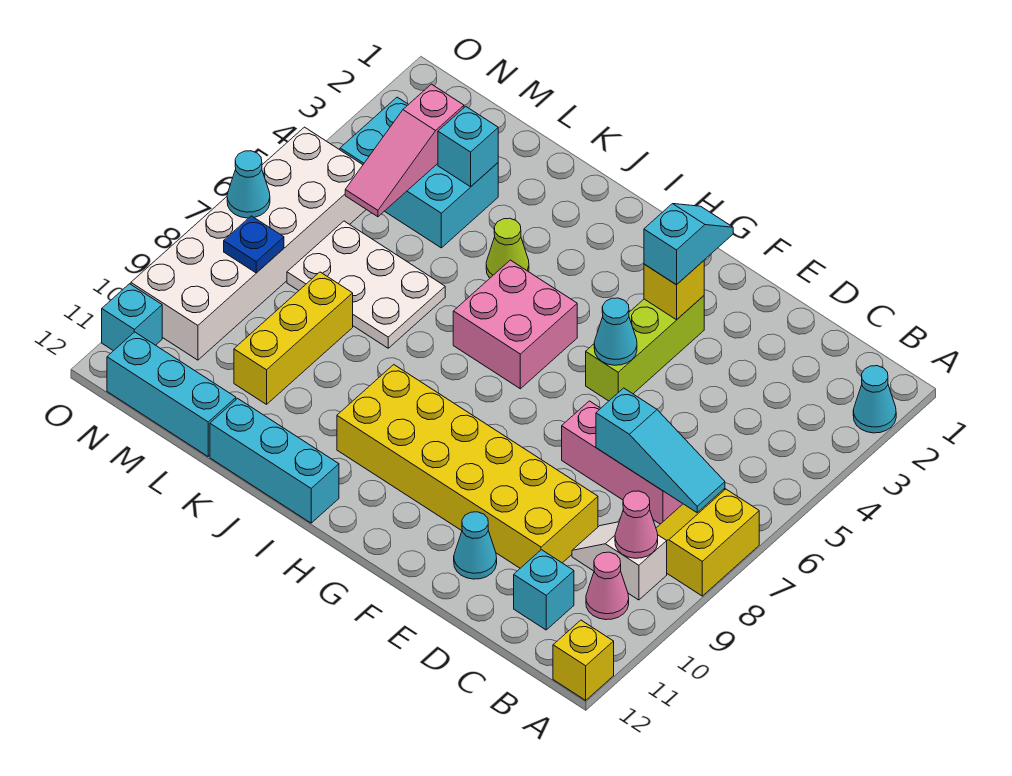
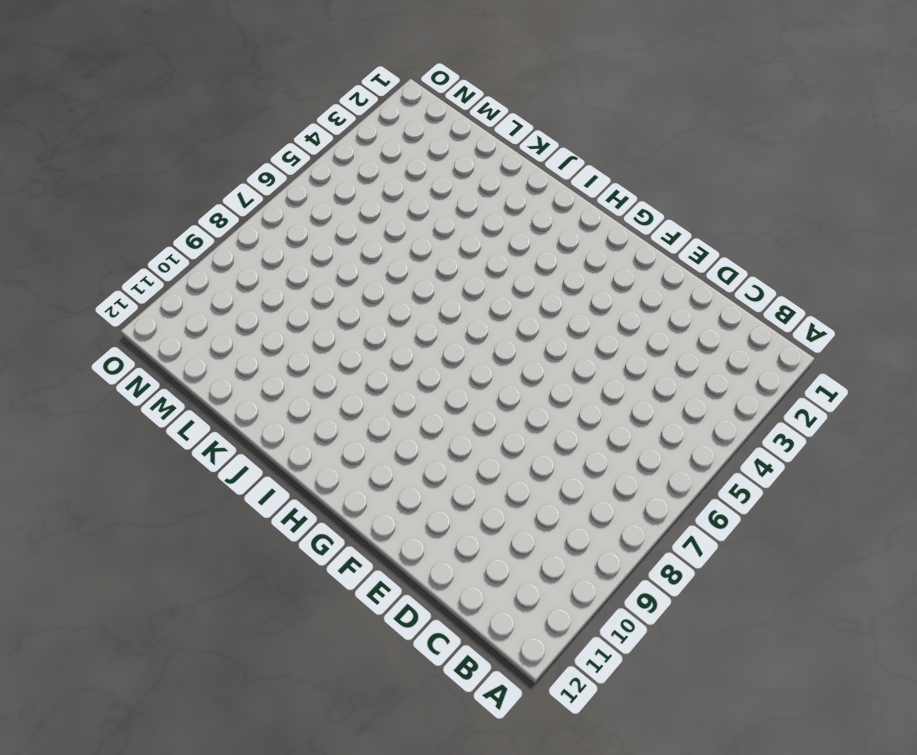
none -> cyan 1x1 cone [853,366,896,433]
none -> yellow 2x2 slope [656,489,759,596]
none -> yellow 1x1 brick [553,620,614,700]

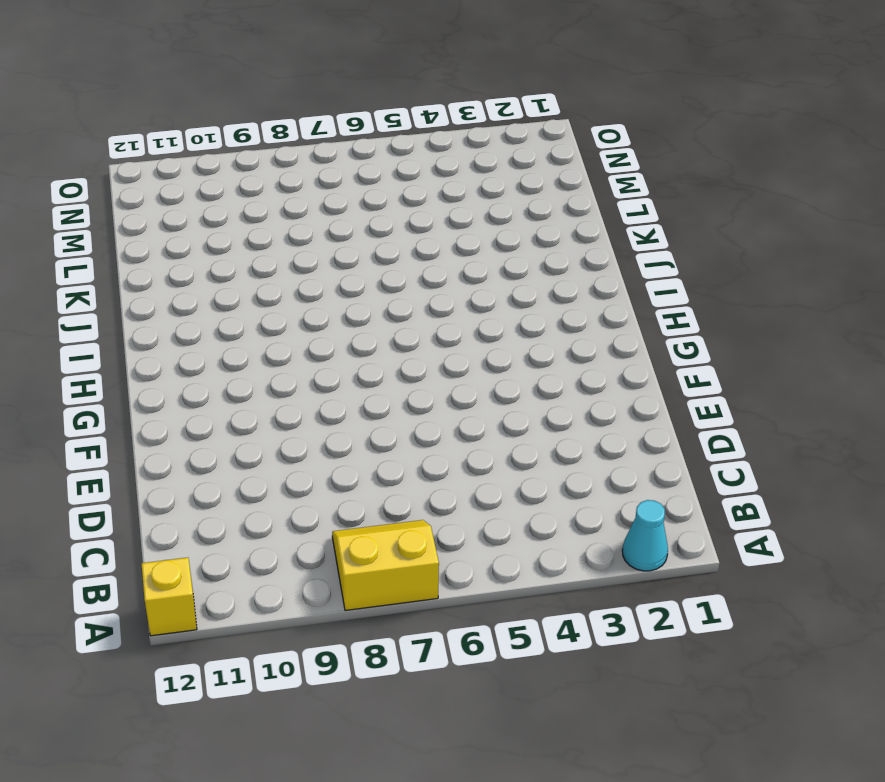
none -> white 1x2 slope [572,522,667,600]
none -> pink 1x1 cone [586,552,629,620]
none -> pink 1x3 brick [562,401,683,524]

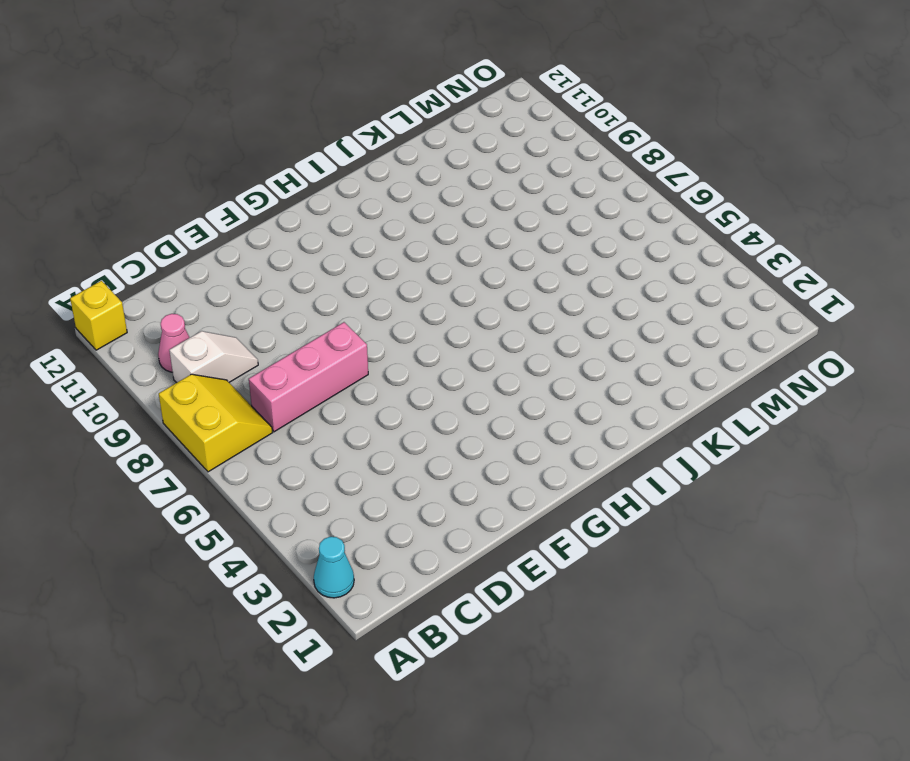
none -> cyan 1x1 brick [514,550,574,630]
none -> yellow 2x6 brick [337,365,598,568]
none -> cyan 1x1 cone [454,512,497,579]

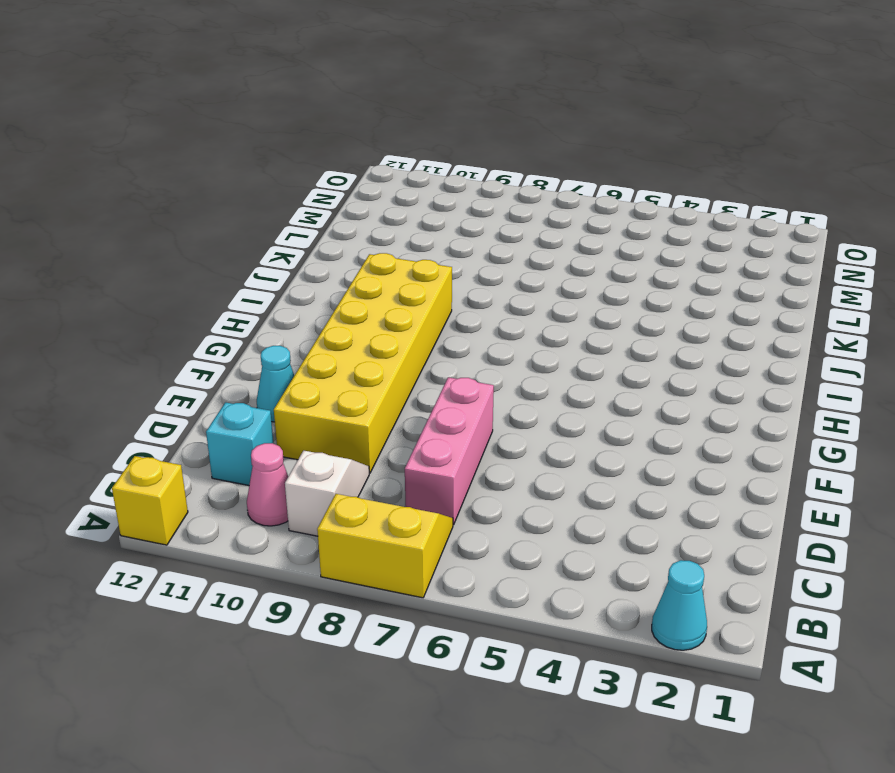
none -> lime 1x3 brick [586,296,704,401]
none -> pink 2x2 brick [453,260,577,389]
none -> cyan 1x3 brick [210,398,339,523]

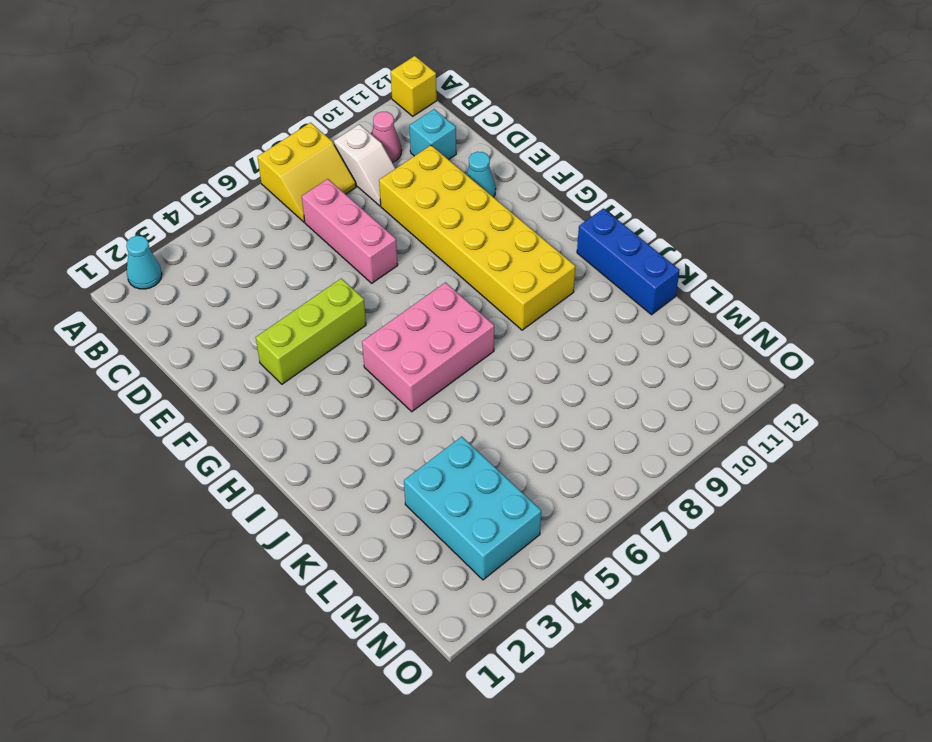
pink 2x3 brick [362,282,494,412] -> pink 2x2 brick [453,260,577,389]
blue 1x3 brick [577,208,680,315] -> cyan 1x3 brick [210,398,339,523]
none -> lime 1x1 cone [486,218,529,278]
none -> white 2x3 plate [287,221,445,348]
none -> yellow 1x3 brick [234,272,353,404]

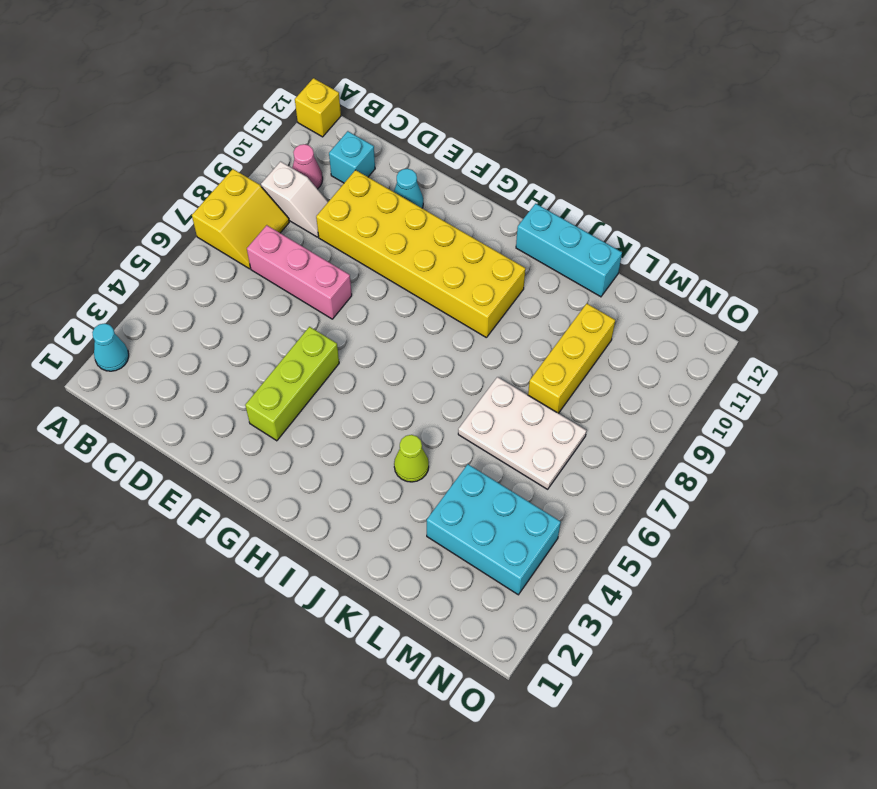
none -> pink 2x2 brick [453,260,577,389]
none -> cyan 1x3 brick [107,332,236,456]
none -> white 2x6 brick [131,127,366,360]

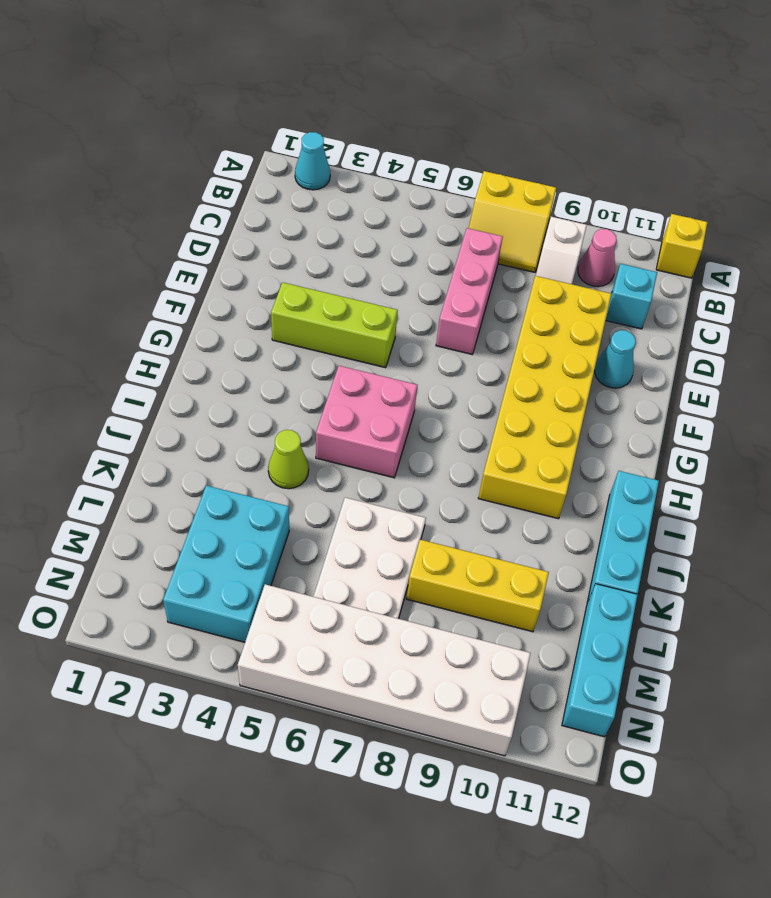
none -> cyan 1x1 brick [102,284,162,351]
none -> cyan 1x3 slope [596,388,725,513]
none -> pink 1x1 cone [615,491,658,558]

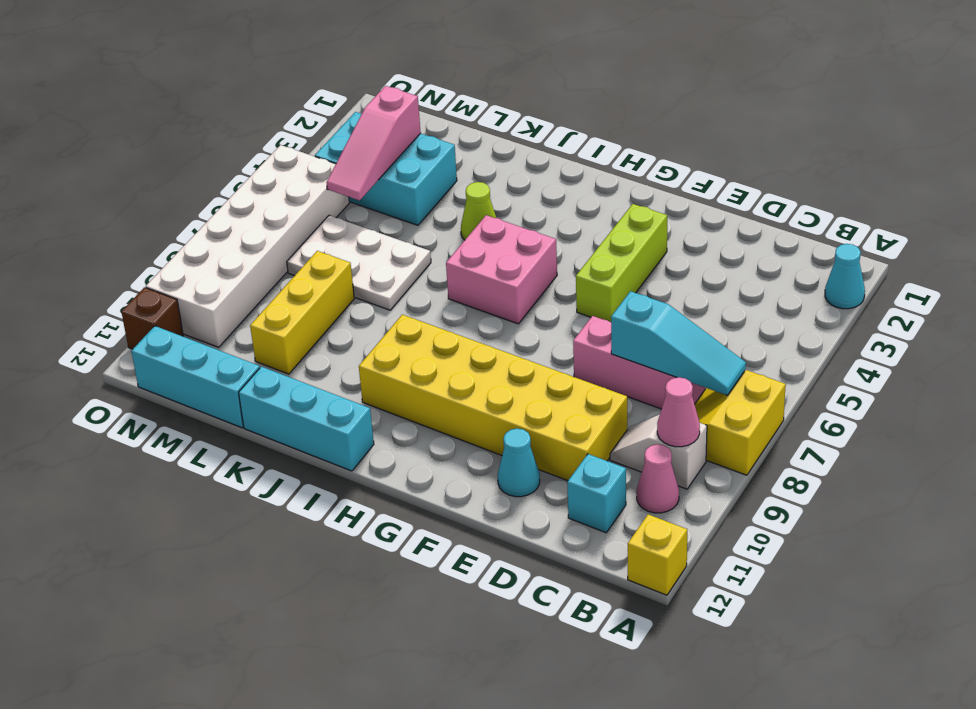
brown 1x1 brick [121,287,183,349] -> cyan 1x1 brick [102,284,162,351]
none -> yellow 1x1 brick [644,261,704,320]
none -> cyan 1x1 cone [594,298,637,365]
none -> cyan 1x1 brick [438,106,498,187]

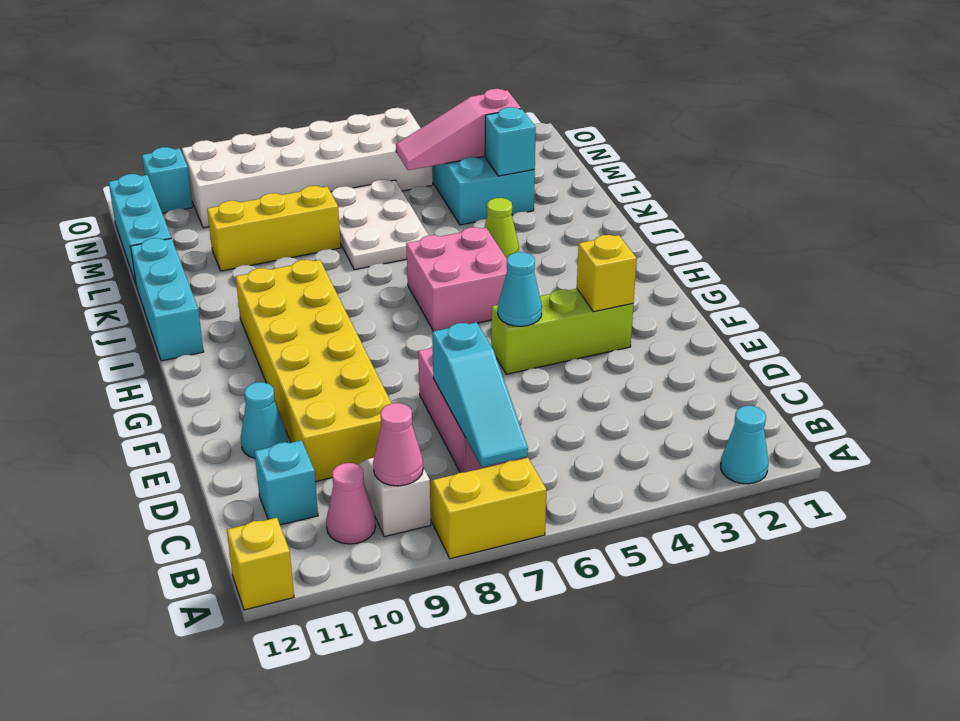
none -> blue 1x1 plate [224,216,284,273]
none -> cyan 1x1 cone [227,151,270,218]
none -> cyan 1x2 slope [644,204,733,285]

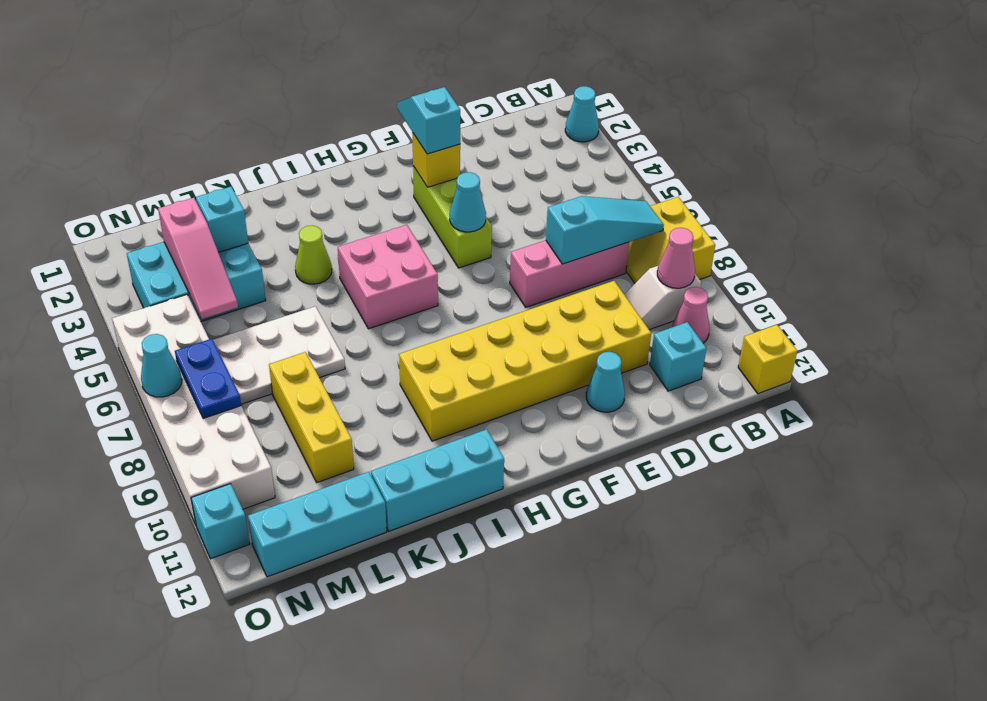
blue 1x2 plate [175,339,241,419] -> blue 1x1 plate [224,216,284,273]

